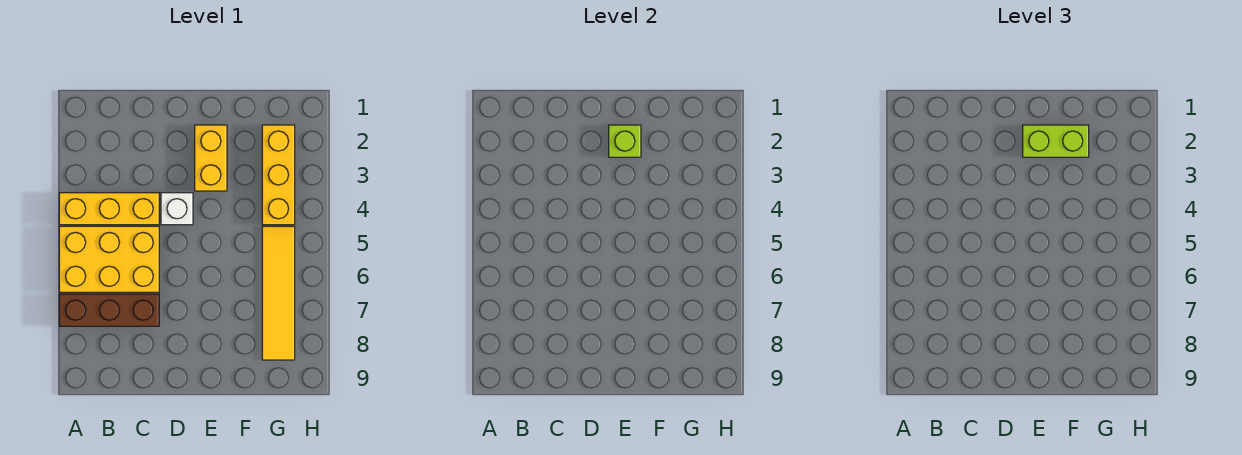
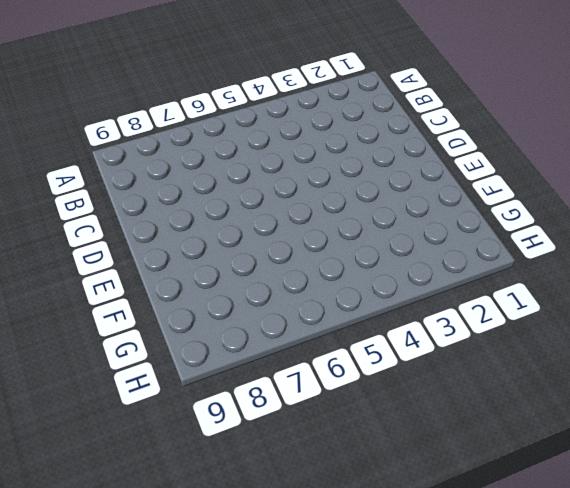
none -> yellow 1x3 brick [59,193,159,225]
none -> yellow 2x3 brick [59,226,159,292]

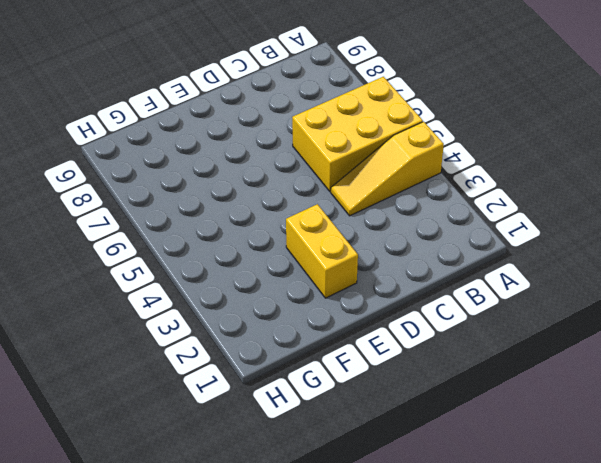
yellow 1x3 slope [331,122,444,216] -> yellow 1x3 brick [59,193,159,225]
none -> brown 1x3 brick [59,294,159,326]
none -> white 1x1 brick [161,193,193,225]

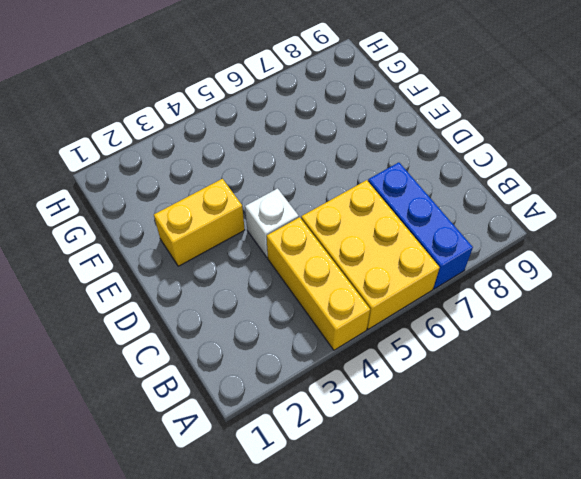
blue 1x3 brick [368,162,473,289] -> brown 1x3 brick [59,294,159,326]
none -> yellow 1x3 brick [262,125,295,225]
none -> yellow 1x4 tile [262,226,295,360]

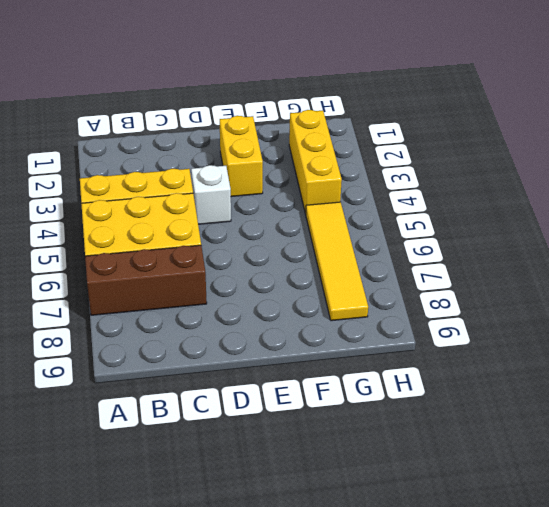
none -> lime 1x1 brick [609,125,641,157]
none -> lime 1x2 brick [1023,125,1089,157]

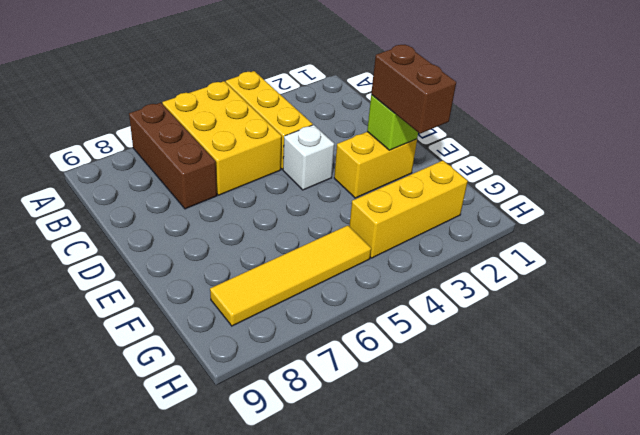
brown 1x2 brick [371,45,456,134] -> lime 1x2 brick [1023,125,1089,157]

